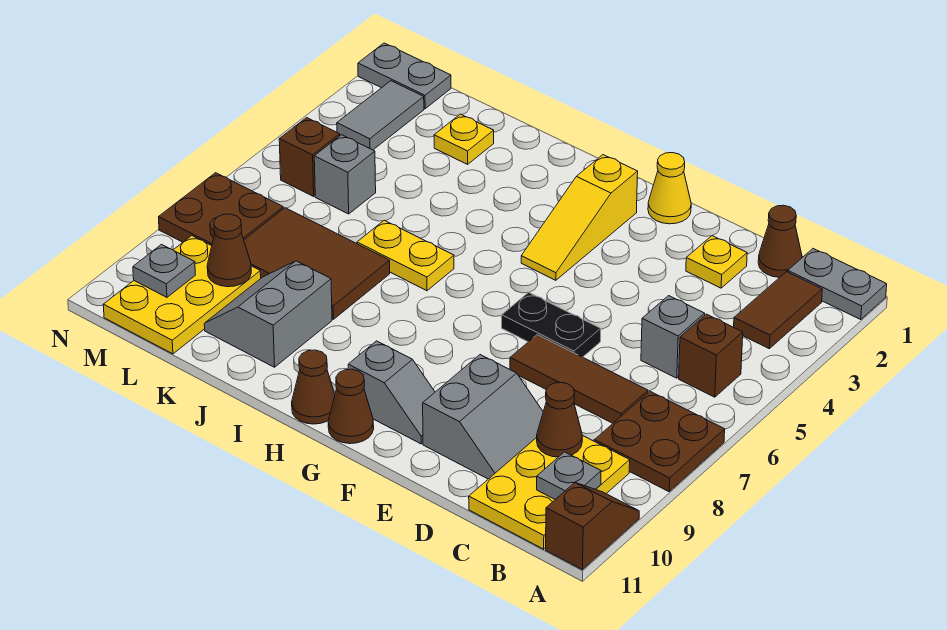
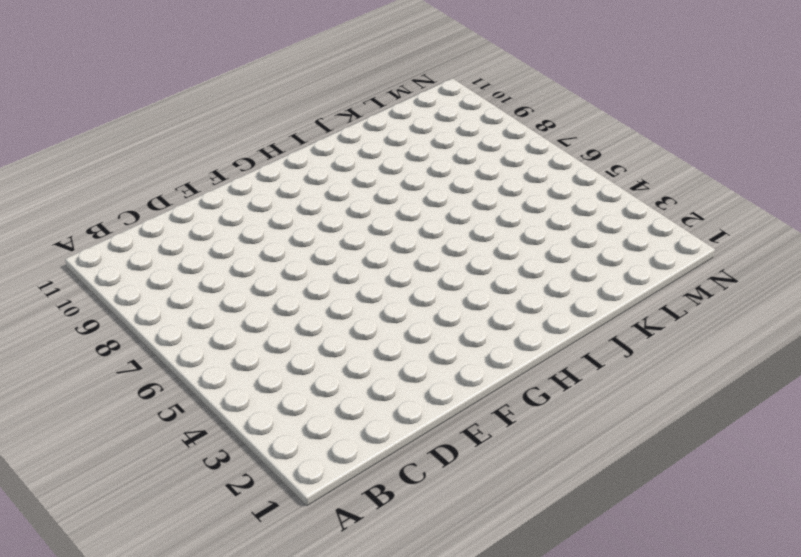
none -> grey 1x2 plate [788,249,887,320]
none -> brown 2x2 plate [594,391,725,492]
none -> brown 1x2 slope [546,483,639,570]
none -> brown 1x2 tile [734,272,822,349]

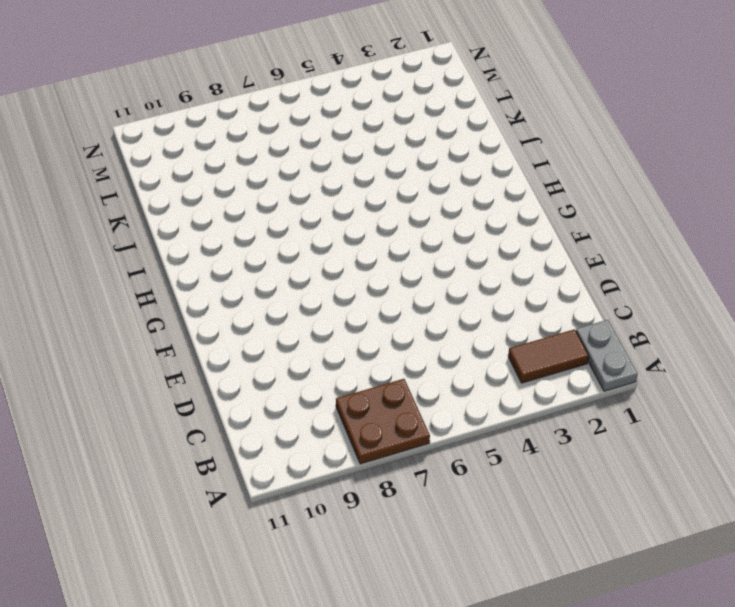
none -> brown 1x2 slope [546,483,639,570]
none -> brown 1x1 brick [679,314,743,397]
none -> yellow 2x3 plate [469,435,630,549]
none -> brown 1x1 cone [758,205,802,277]

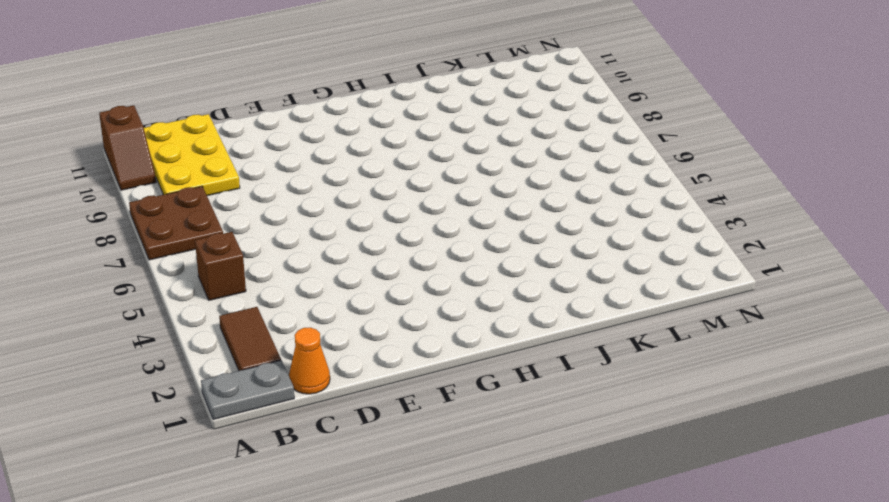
orange 1x1 cone [289,328,330,394] -> brown 1x1 cone [758,205,802,277]
none -> grey 1x1 brick [641,296,705,378]
none -> brown 1x3 tile [510,335,648,423]
none -> yellow 1x1 plate [686,236,747,288]
none -> grey 2x2 slope [423,355,543,479]

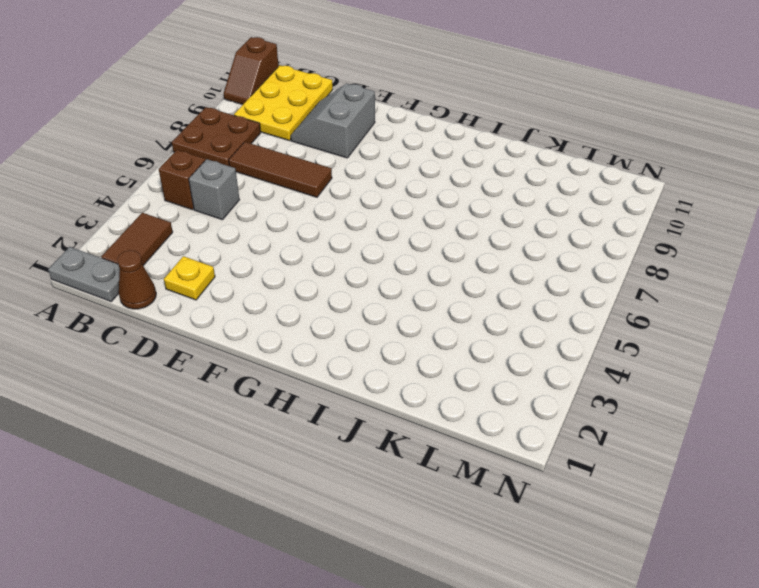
none -> black 1x2 plate [502,292,601,357]
none -> yellow 1x1 cone [648,153,691,224]
none -> grey 1x2 slope [348,341,435,444]
none -> yellow 1x3 slope [521,155,638,280]

